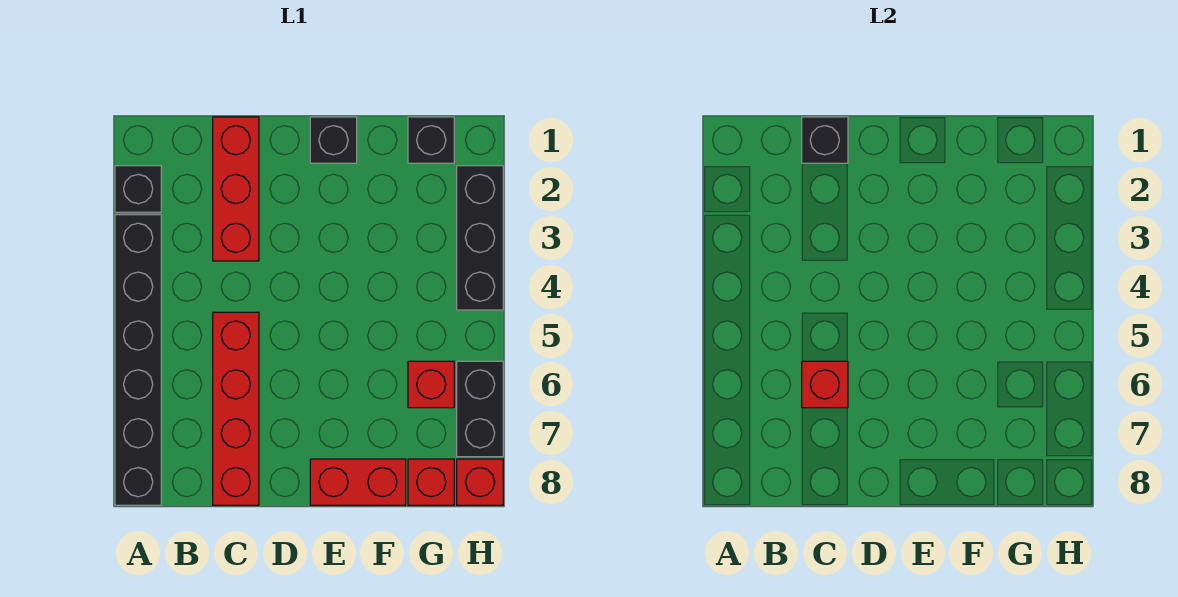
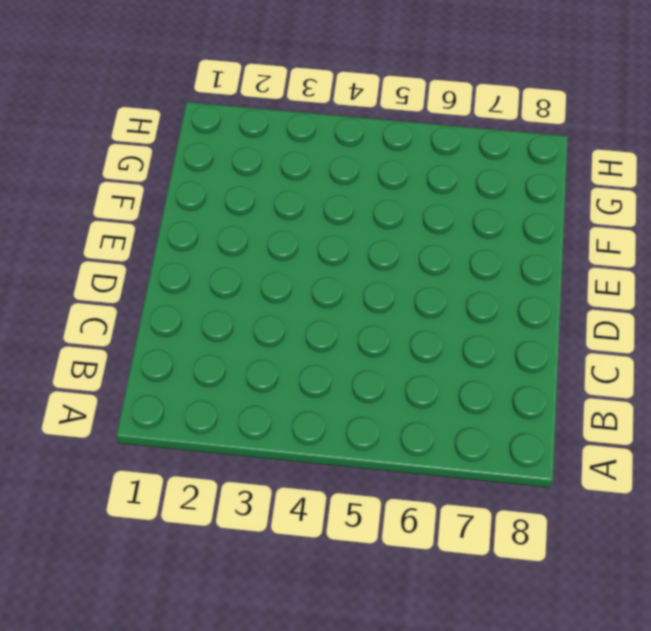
none -> black 1x1 brick [115,166,161,212]
none -> black 1x6 brick [115,215,161,505]
none -> red 1x3 brick [213,117,259,261]

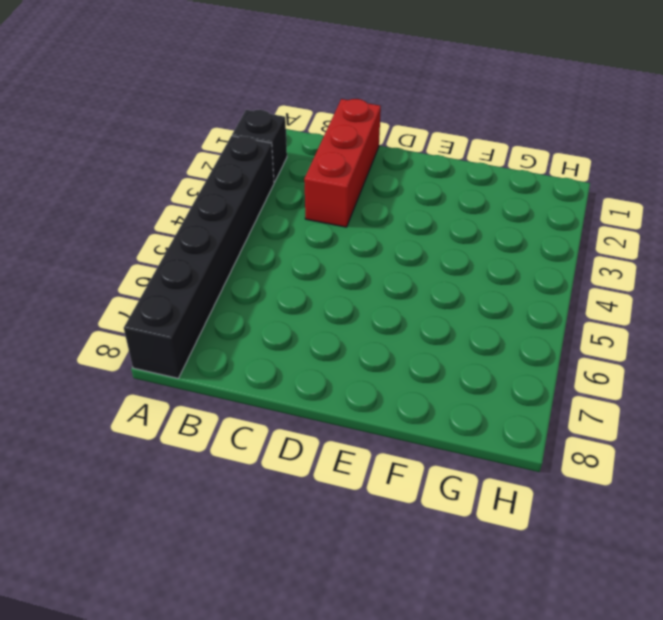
none -> red 1x4 brick [213,312,259,505]
none -> black 1x1 brick [310,117,357,163]
none -> red 1x2 brick [310,459,406,505]

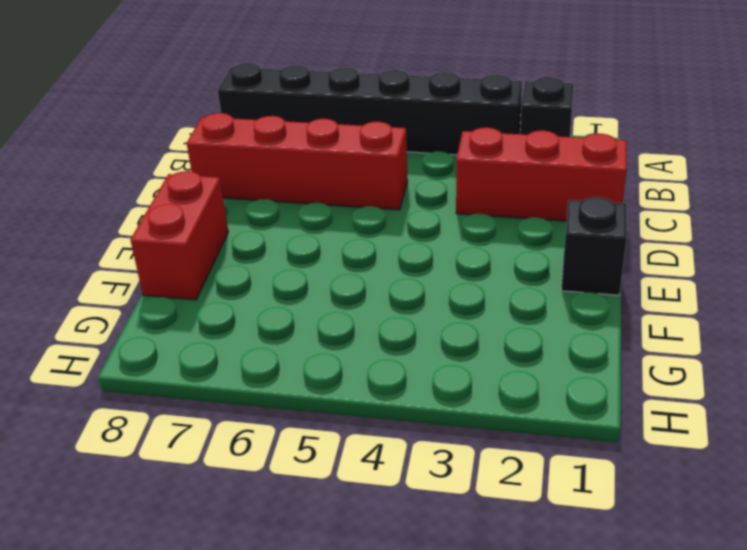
none -> black 1x1 brick [408,117,454,163]
none -> red 1x1 brick [408,361,454,408]
none -> red 1x1 brick [408,459,454,505]

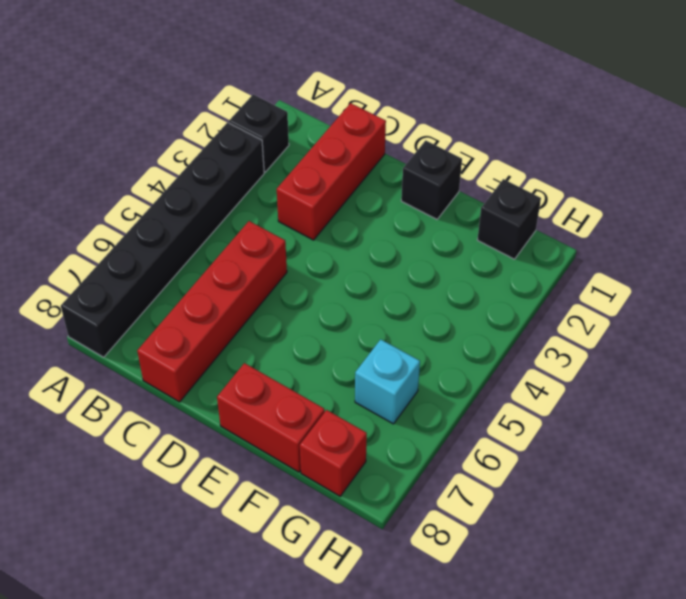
cyan 1x1 brick [355,339,420,424] -> red 1x1 brick [408,361,454,408]
none -> black 1x3 brick [457,166,503,310]
none -> black 1x2 brick [457,361,503,457]
none -> red 1x1 brick [457,459,503,505]

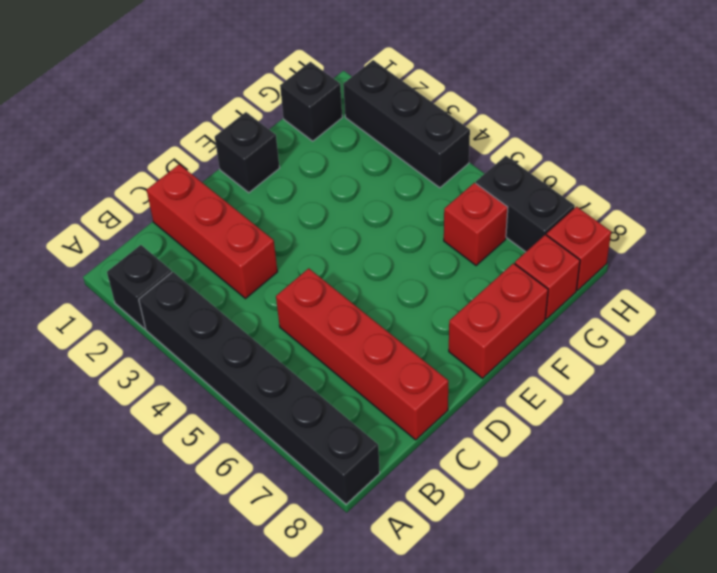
none -> black 1x1 brick [802,117,848,163]
none -> red 1x1 brick [802,361,848,408]

